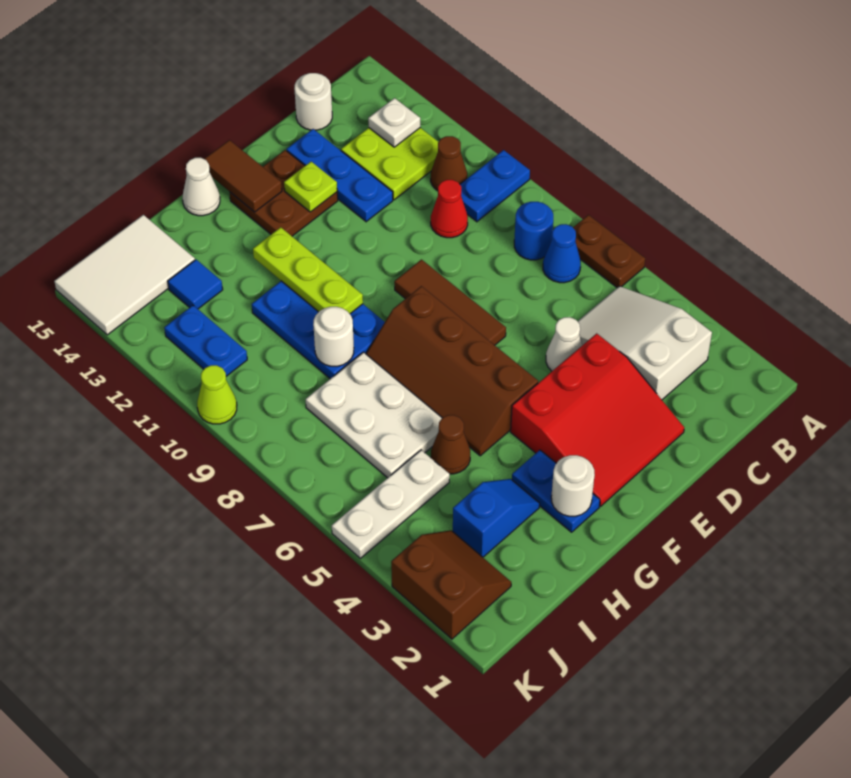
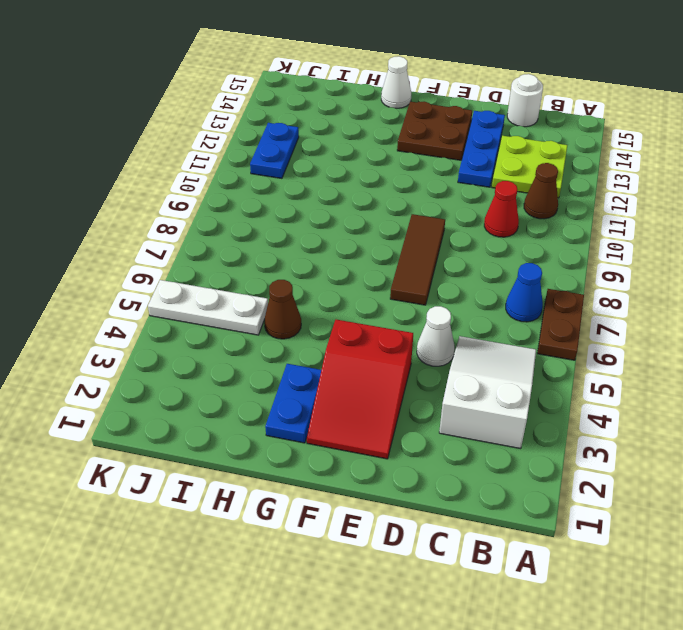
red 2x3 slope [307,320,413,459] -> red 3x3 slope [511,333,684,506]
none -> blue 1x2 plate [460,150,530,222]
none -> blue 1x1 round brick [514,202,553,260]
none -> brown 2x4 slope [366,286,538,456]
none -> blue 2x3 plate [252,281,385,379]

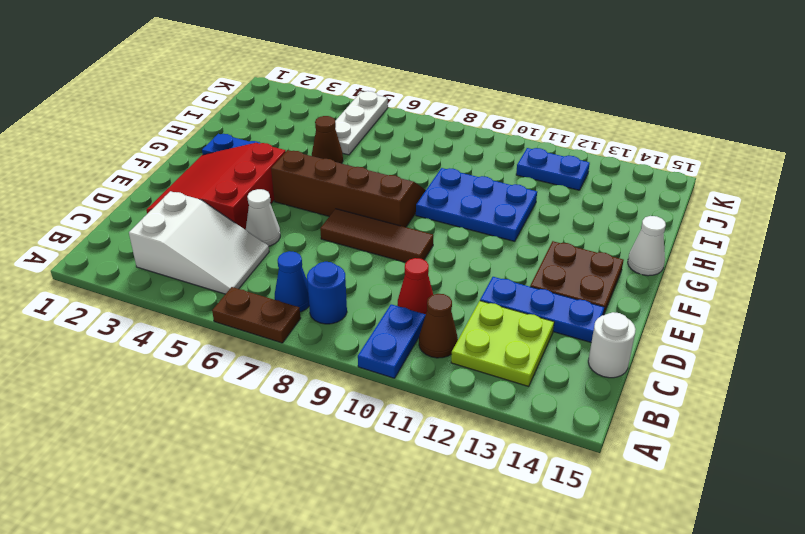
none -> blue 1x2 slope [453,479,540,557]
none -> white 2x3 plate [306,352,442,478]
none -> blue 1x1 tile [168,260,223,309]
none -> white 2x3 tile [54,215,195,335]

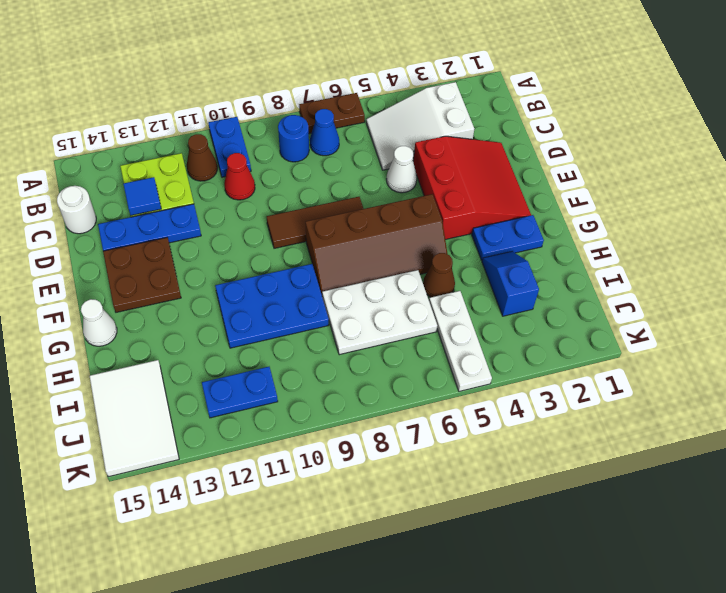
blue 1x1 tile [124,177,161,216] -> blue 1x1 tile moved to [168,260,223,309]
none -> brown 2x2 slope [391,530,511,639]
none -> lime 1x1 cone [197,365,237,424]
none -> white 1x1 plate [368,98,420,147]
none -> lime 1x1 plate [284,162,337,212]

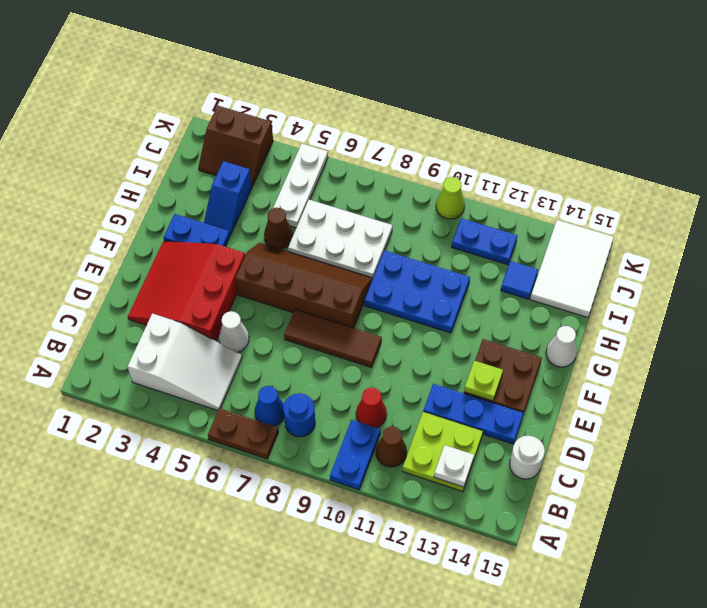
none -> brown 1x2 tile [204,140,282,212]
none -> white 1x1 round brick [551,455,595,516]
none -> lime 1x3 plate [253,227,363,314]
none -> white 1x1 round brick [313,307,354,366]

